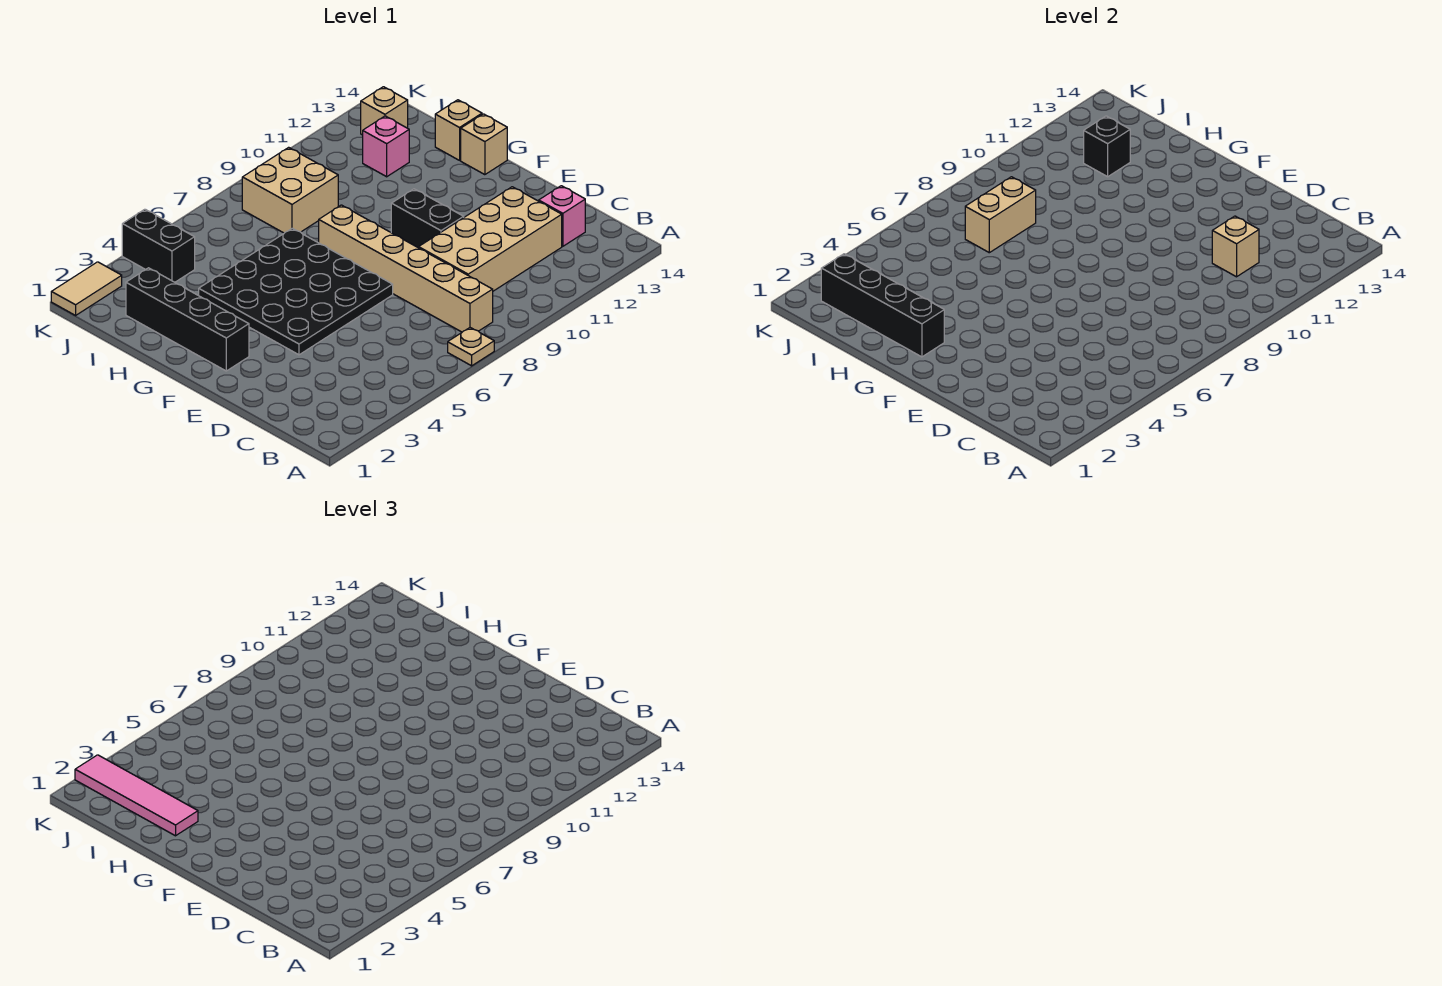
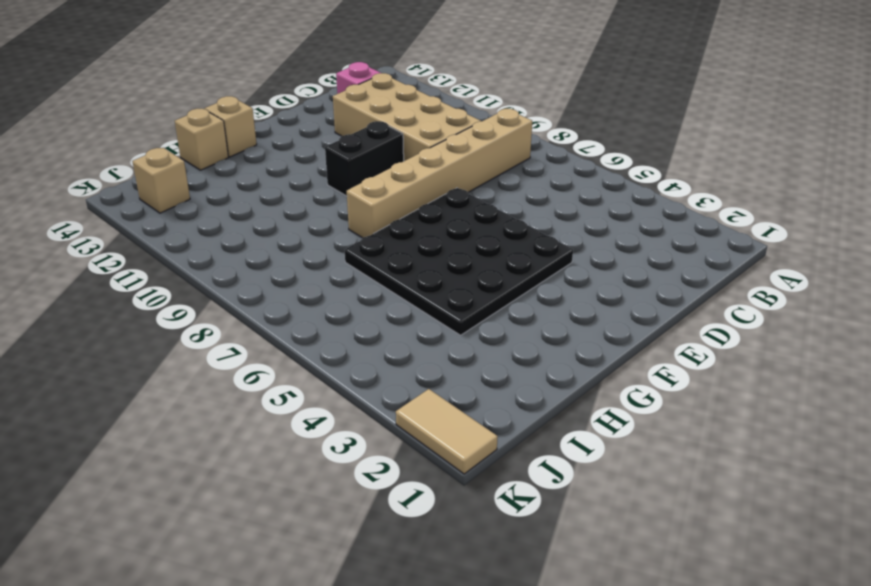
none -> tan 1x1 plate [448,328,494,366]
none -> black 1x4 brick [126,268,249,371]
none -> tan 2x2 brick [242,147,338,233]

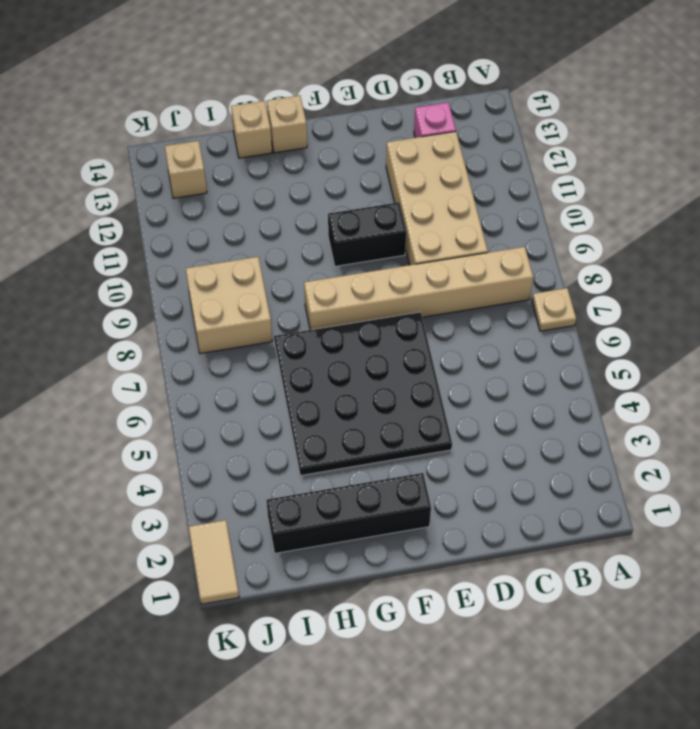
none -> pink 1x1 brick [363,116,409,177]
none -> black 1x2 brick [122,209,195,282]
none -> tan 1x1 brick [1212,216,1259,277]

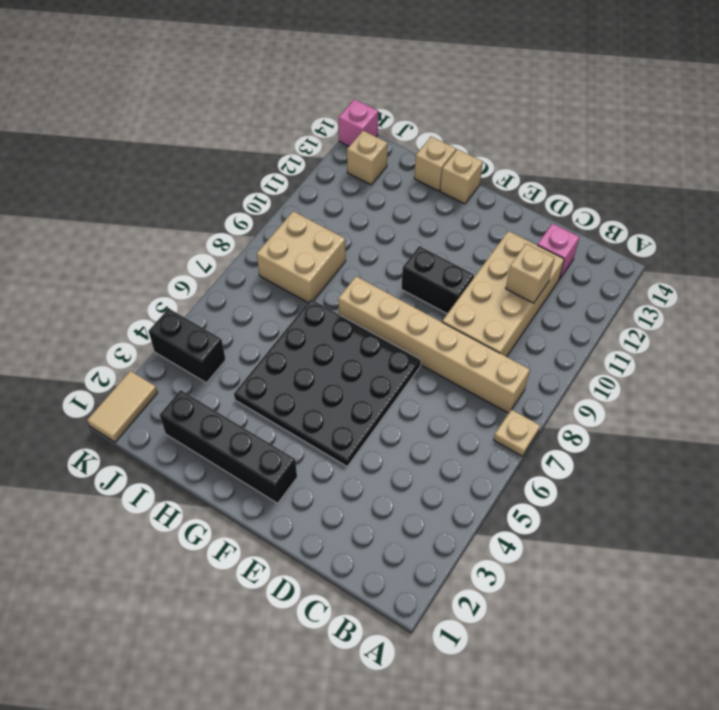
pink 1x1 brick [339,99,378,146] -> pink 1x1 brick moved to [363,116,409,177]
none -> black 1x4 brick [821,254,944,357]
none -> tan 1x2 brick [965,177,1036,253]
none -> black 1x1 brick [1084,116,1130,177]

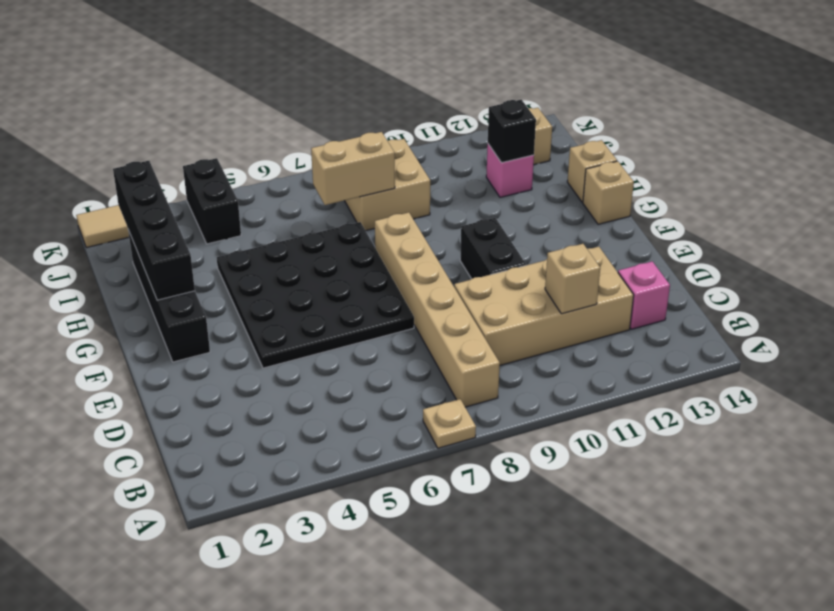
none -> pink 1x4 tile [75,755,198,836]

